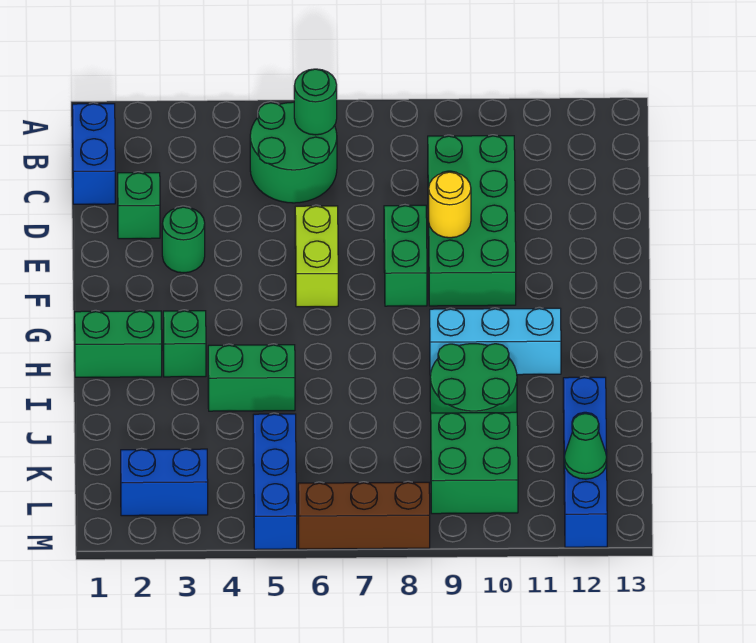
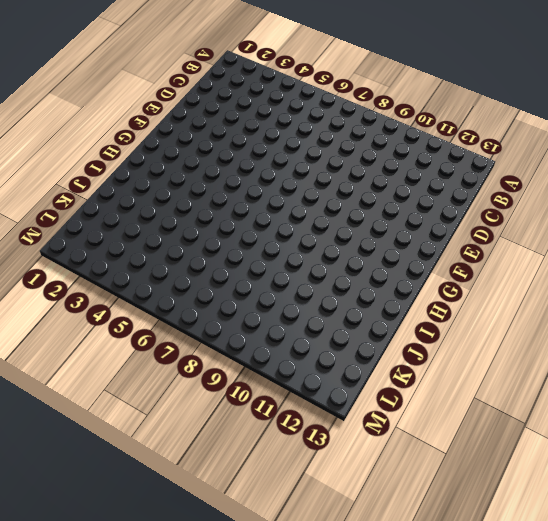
none -> blue 1x2 brick [72,104,115,204]
none -> green 2x2 round brick [250,102,337,203]
none -> green 2x4 brick [428,136,516,306]

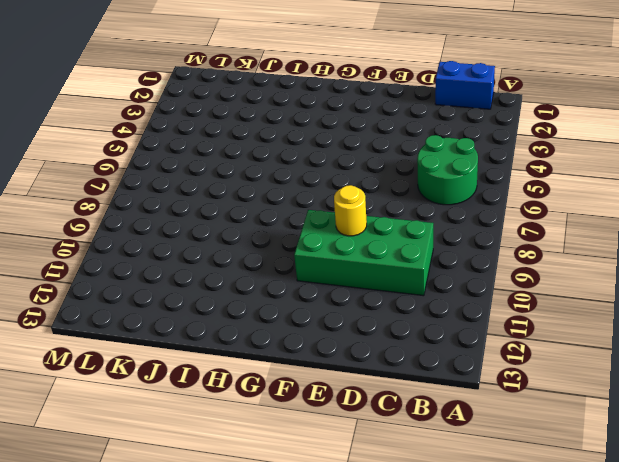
none -> green 1x1 brick [118,173,160,239]
none -> green 1x1 round brick [162,207,205,273]
none -> lime 1x2 brick [295,206,338,307]

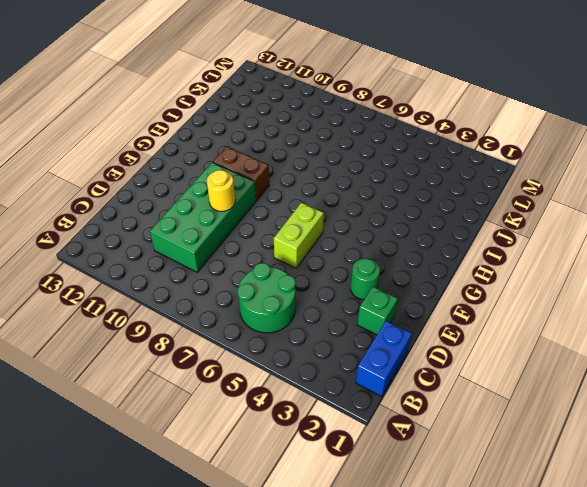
brown 1x2 brick [213,146,269,201] -> none
none -> green 1x2 brick [384,205,427,306]
none -> green 1x2 brick [75,311,162,377]
none -> green 1x1 brick [163,311,206,377]

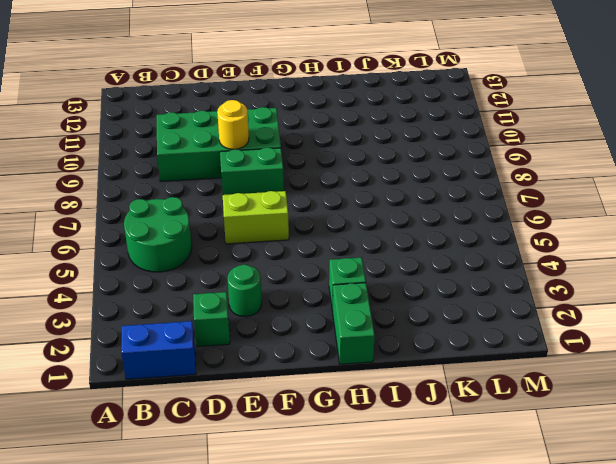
none -> cyan 1x3 brick [430,308,561,375]
none -> green 1x2 brick [208,345,295,411]
none -> green 2x2 round brick [430,344,517,413]

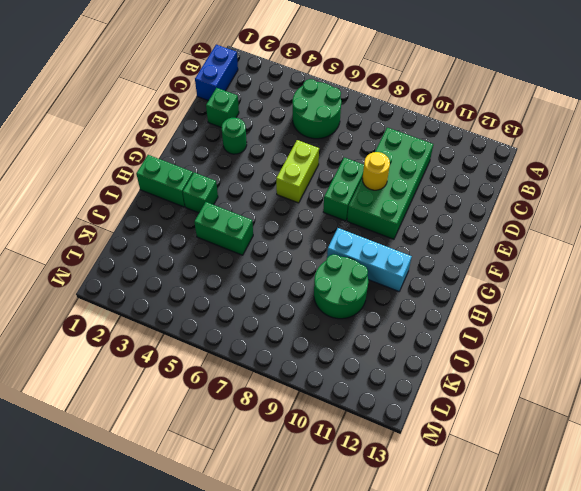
none -> blue 1x4 brick [563,377,607,547]
none -> blue 1x3 brick [253,414,297,549]
none -> green 2x2 brick [431,412,518,514]

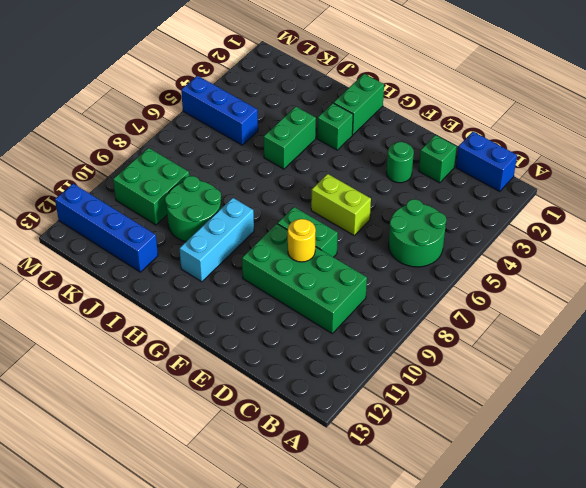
none -> blue 1x2 brick [121,449,208,516]
none -> brown 1x3 brick [298,482,430,549]
none -> green 1x1 round brick [294,69,337,135]

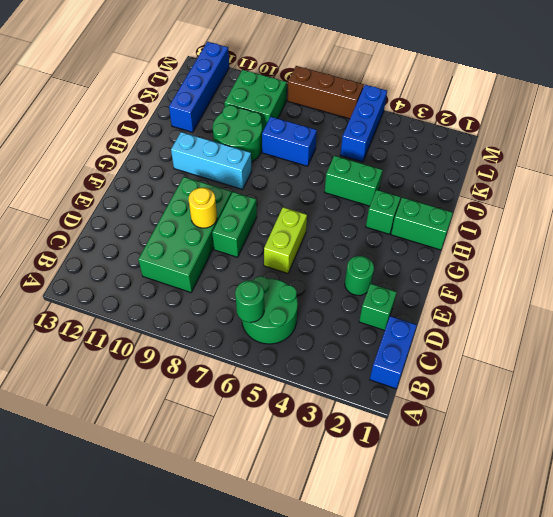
blue 1x2 brick [262,117,317,166] -> blue 1x2 brick moved to [121,449,208,516]
none -> green 1x1 cone [564,414,607,479]

